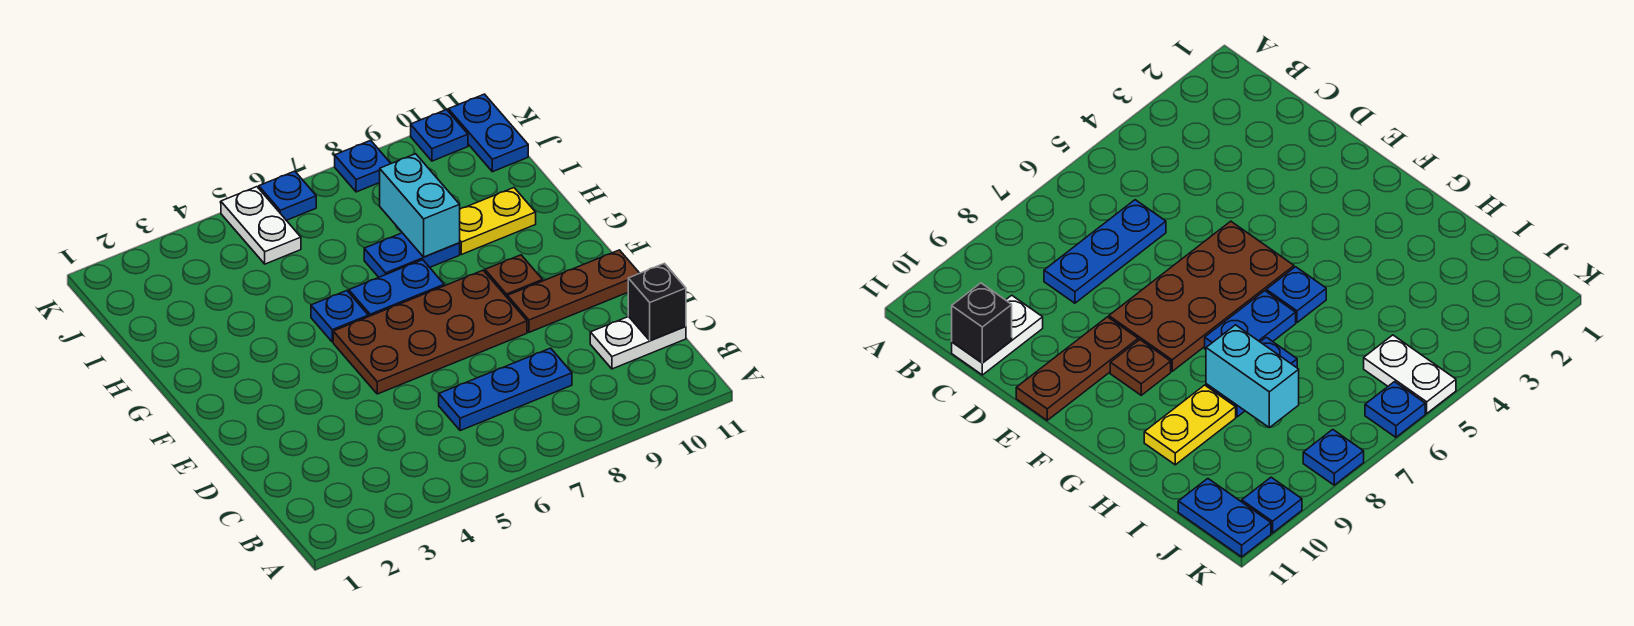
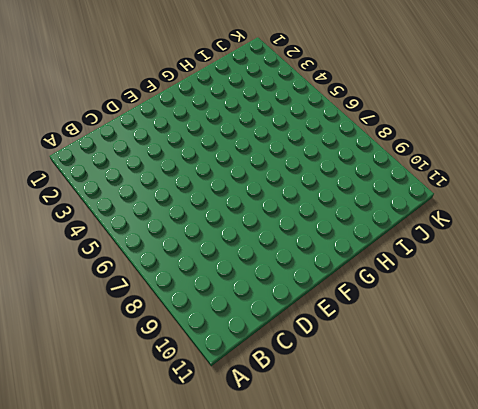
none -> blue 1x3 plate [439,348,572,431]
none -> white 1x2 plate [590,316,686,369]
none -> brown 2x4 plate [333,270,527,394]

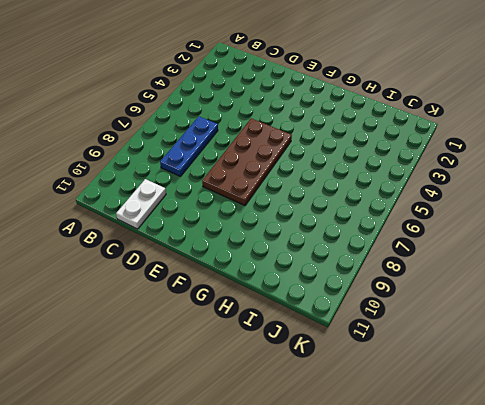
none -> brown 1x3 plate [508,250,639,332]
none -> brown 1x1 plate [485,255,543,298]
none -> blue 1x1 plate [311,291,368,342]

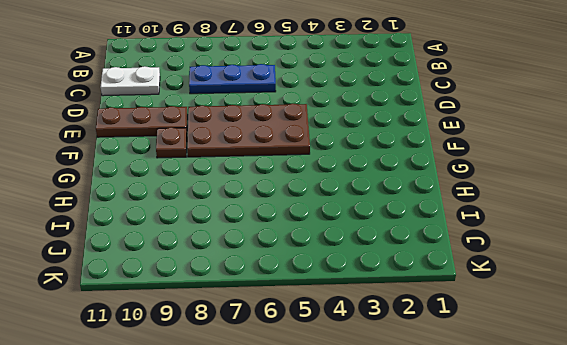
none -> blue 1x1 plate [311,291,368,342]
none -> blue 1x2 plate [349,260,444,317]
none -> blue 1x2 plate [364,233,460,277]

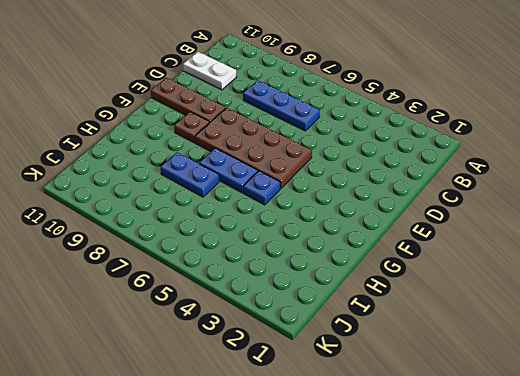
none -> yellow 1x2 plate [460,188,536,255]
none -> white 1x2 plate [221,187,301,264]
none -> blue 1x2 plate [448,94,528,172]

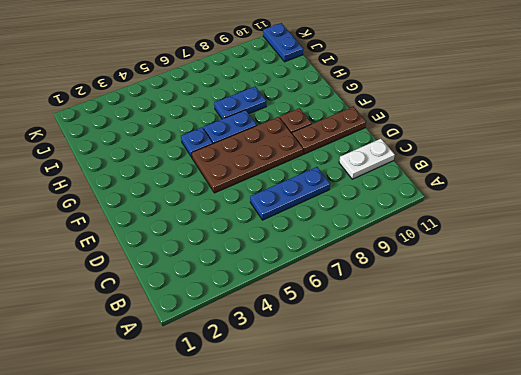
none -> yellow 1x2 plate [460,188,536,255]
none -> white 1x2 plate [221,187,301,264]
none -> blue 1x1 plate [259,171,316,220]

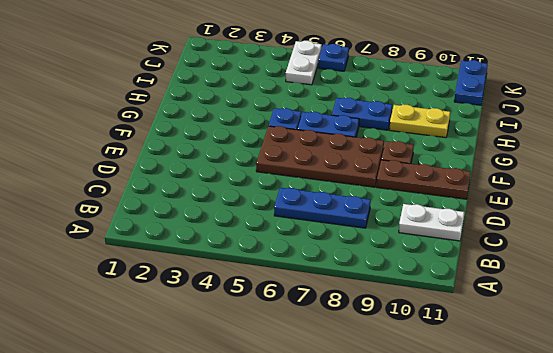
none -> blue 1x1 plate [335,140,391,192]
none -> blue 1x1 plate [411,110,468,161]
none -> black 1x1 brick [628,263,686,341]

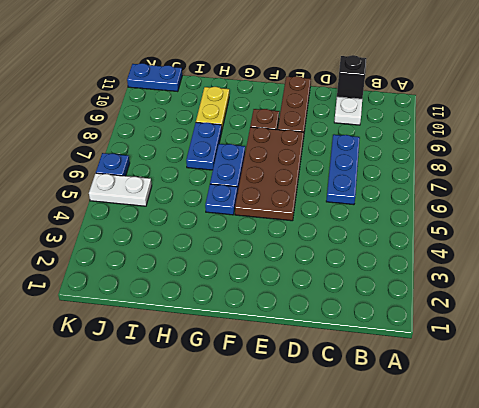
none -> blue 1x1 plate [335,140,391,192]
none -> blue 1x1 plate [411,110,468,161]
none -> cyan 1x2 brick [380,154,460,257]

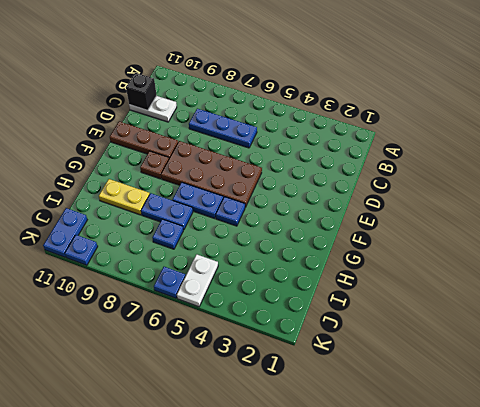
blue 1x1 plate [152,219,183,249] -> blue 1x1 plate moved to [335,140,391,192]
none -> cyan 1x2 brick [380,154,460,257]

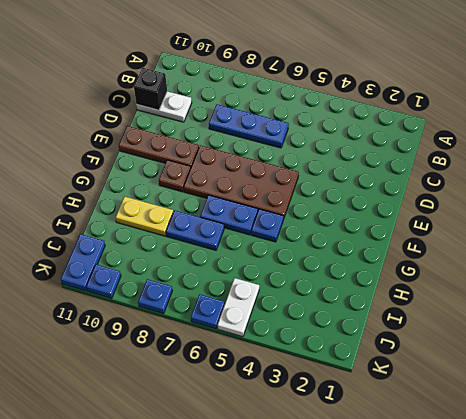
none -> cyan 1x2 brick [380,154,460,257]

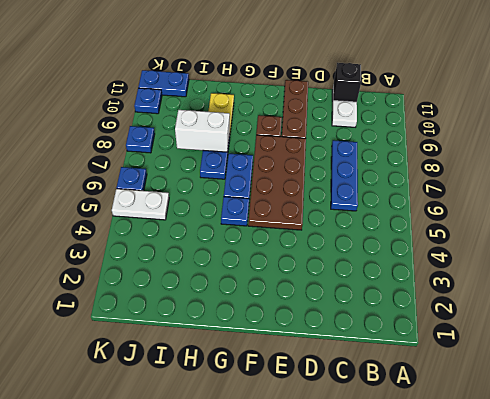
white 1x2 brick [175,110,230,152] -> cyan 1x2 brick [380,154,460,257]

